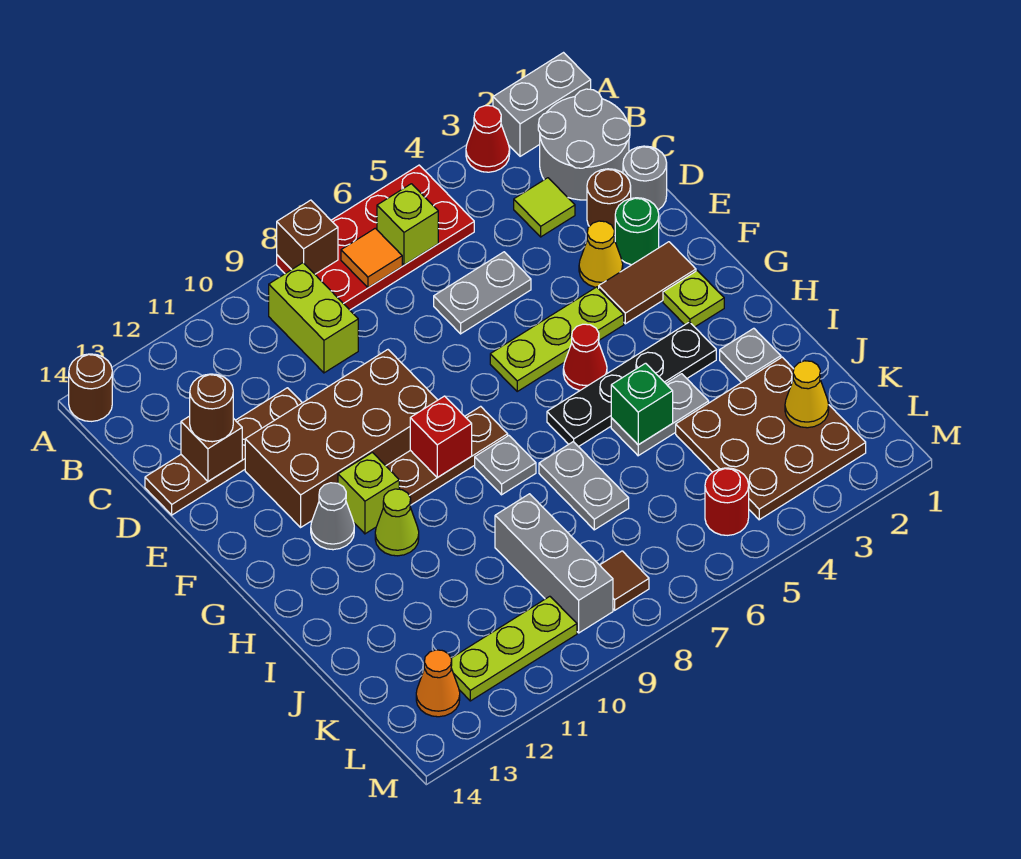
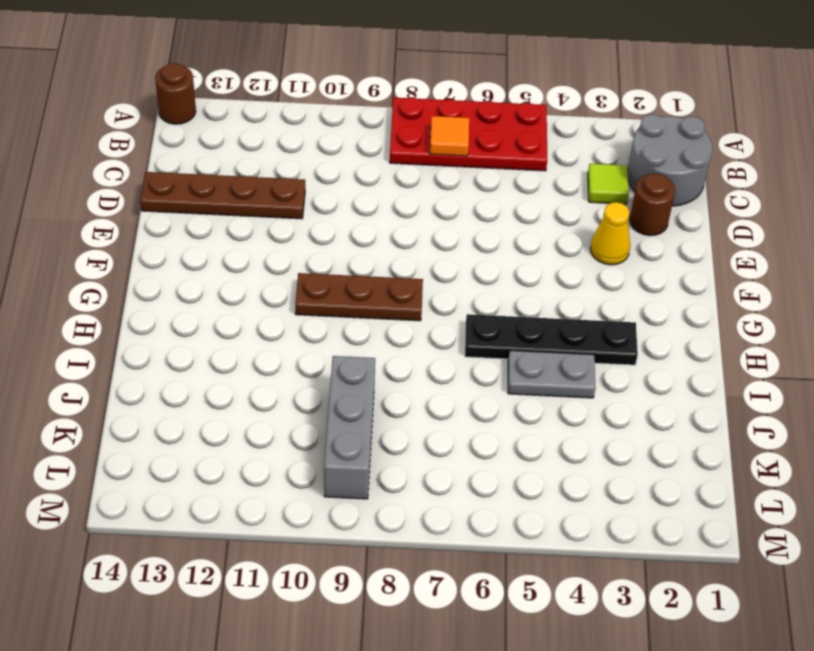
none -> grey 1x2 brick [493,53,591,156]
none -> red 1x1 cone [466,106,510,172]
none -> lime 1x2 brick [269,263,358,373]
none -> grey 1x1 round brick [623,146,667,210]

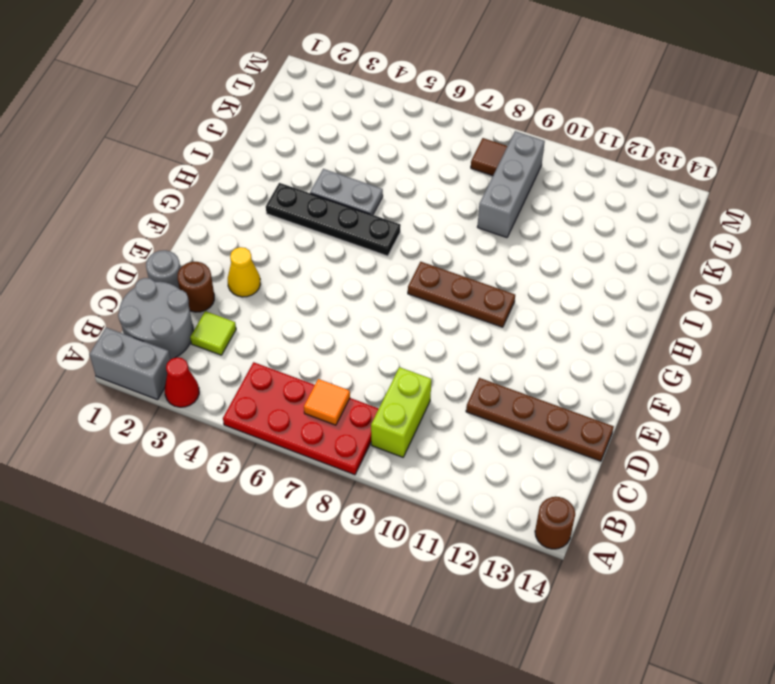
none -> grey 1x2 plate [434,252,531,334]
none -> green 1x1 round brick [615,198,659,265]
none -> brown 2x4 brick [245,350,437,527]
none -> brown 1x2 tile [599,242,696,324]

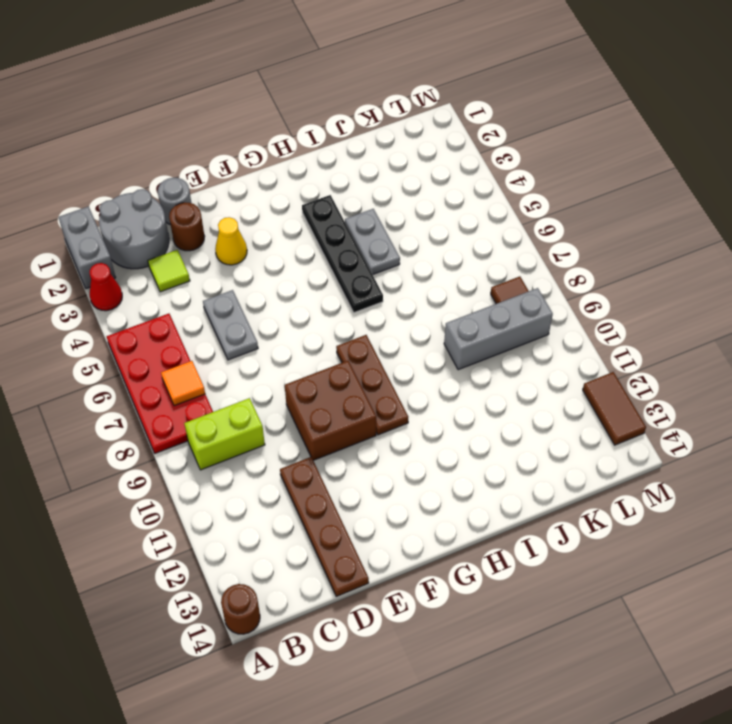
brown 2x2 brick [285,361,376,460] -> brown 2x4 brick [245,350,437,527]
brown 1x2 tile [583,372,646,445] -> brown 1x2 tile moved to [599,242,696,324]
none -> green 1x1 round brick [615,198,659,265]
none -> lime 1x3 plate [490,287,624,391]
none -> lime 1x1 plate [663,271,724,327]
none -> red 1x1 cone [563,324,607,390]

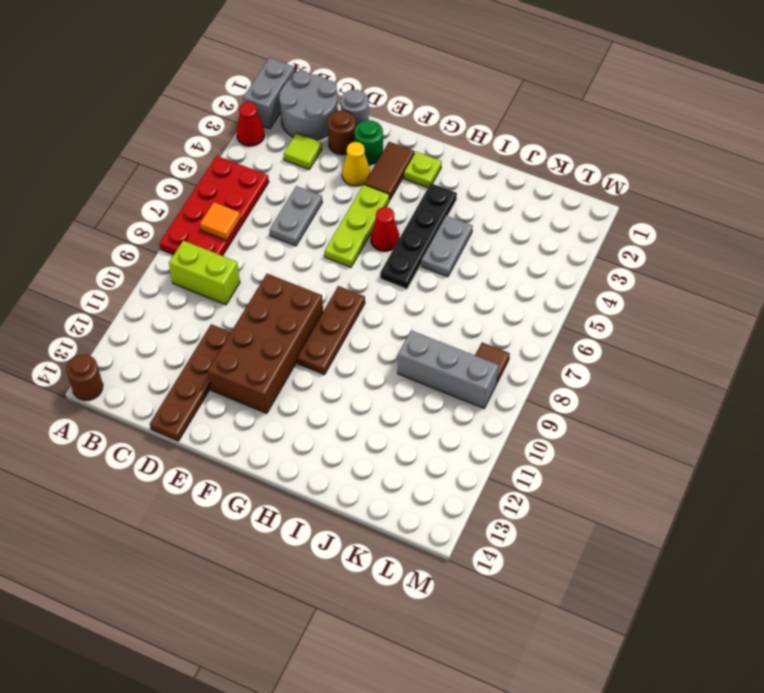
none -> lime 1x1 brick [338,452,399,534]
none -> grey 1x1 cone [311,483,354,550]
none -> grey 1x1 plate [475,436,536,495]
none -> lime 1x1 cone [375,489,419,556]

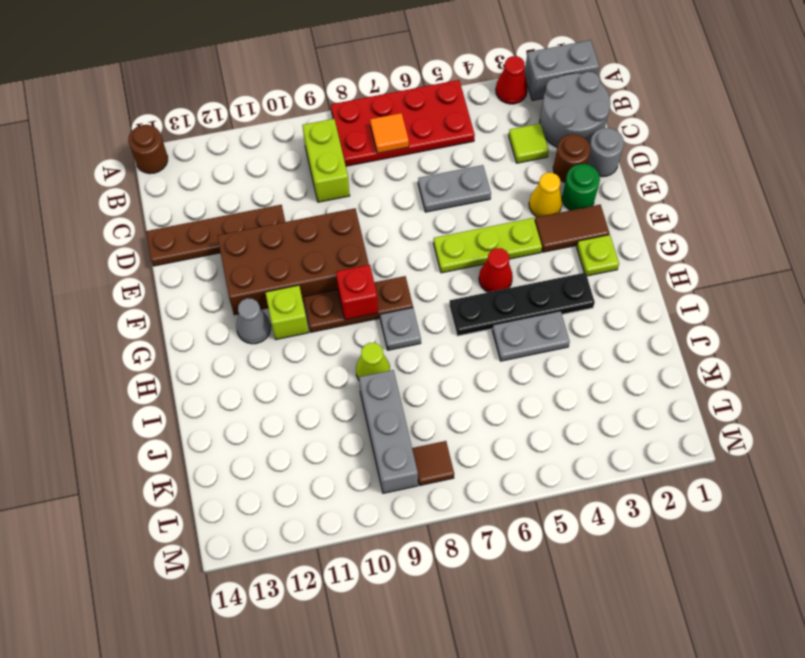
lime 1x1 cone [356,343,390,380] -> lime 1x1 cone moved to [375,489,419,556]
none -> grey 1x1 plate [720,328,781,383]
none -> grey 1x2 plate [539,442,629,530]
none -> brown 3x3 plate [676,357,866,520]
none -> red 1x1 round brick [705,468,749,535]

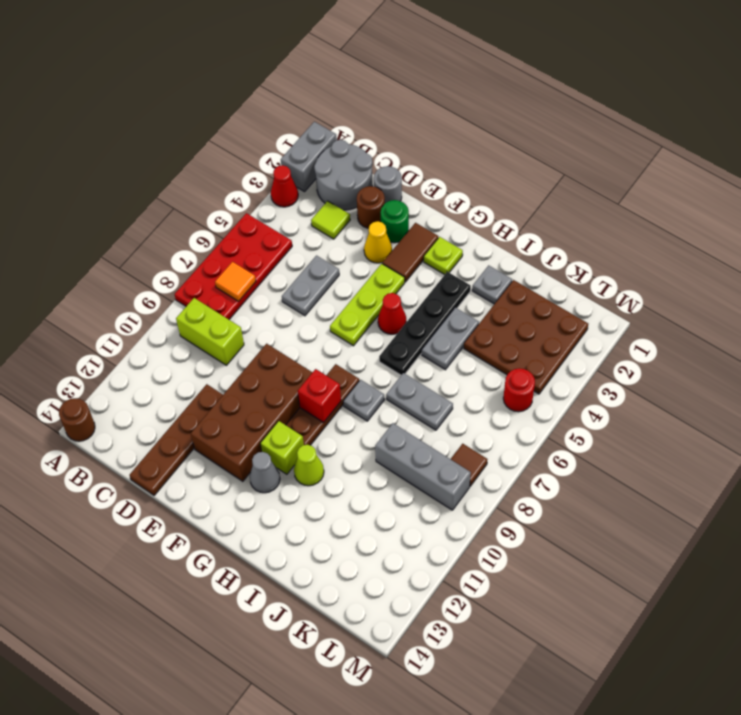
none -> lime 1x3 plate [451,596,577,701]
none -> orange 1x1 cone [416,650,460,717]
none -> brown 1x1 brick [277,200,338,274]
none -> lime 1x1 brick [377,184,438,265]

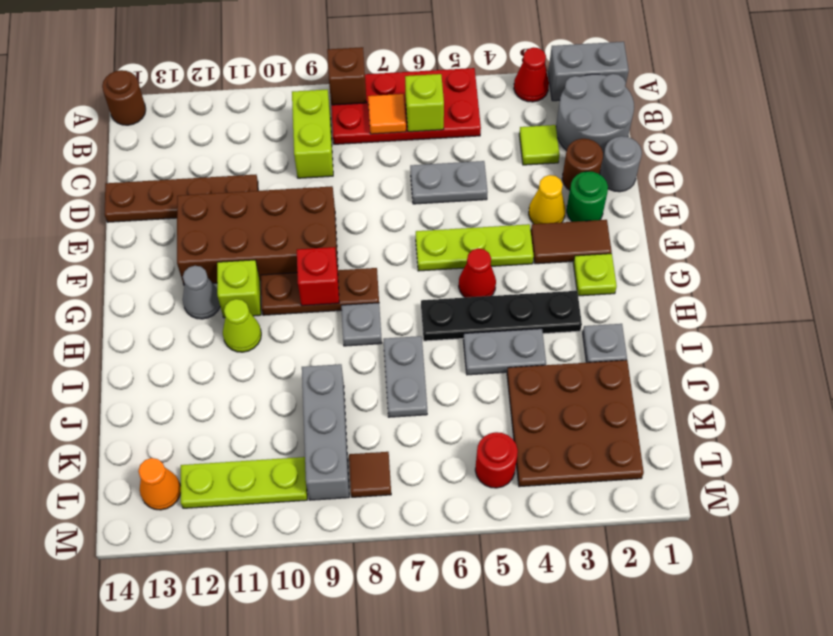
none -> brown 1x1 brick [181,416,242,481]
none -> green 1x1 brick [611,363,673,445]
none -> yellow 1x1 cone [785,361,829,428]
none -> brown 1x1 round brick [190,374,233,442]

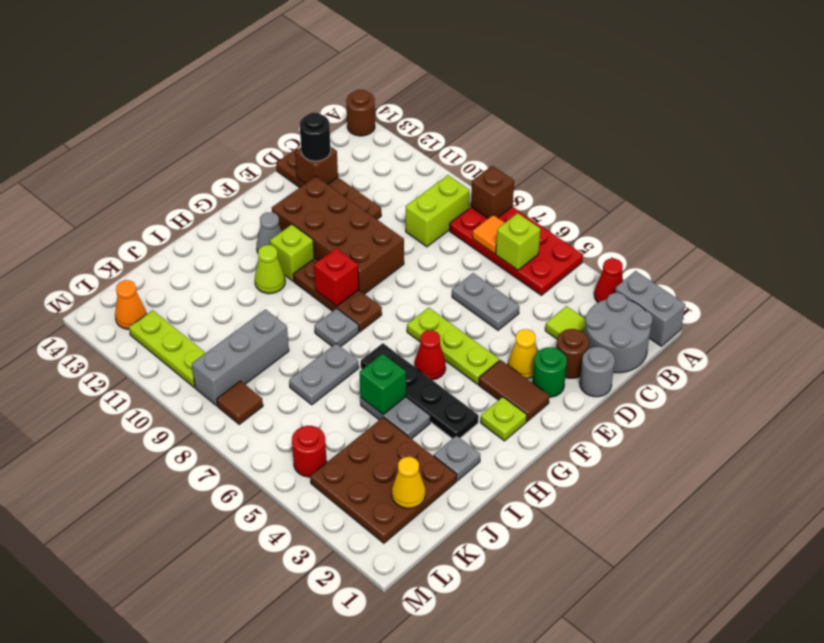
black 1x1 round brick [300,113,331,161] -> brown 1x1 round brick [190,374,233,442]

